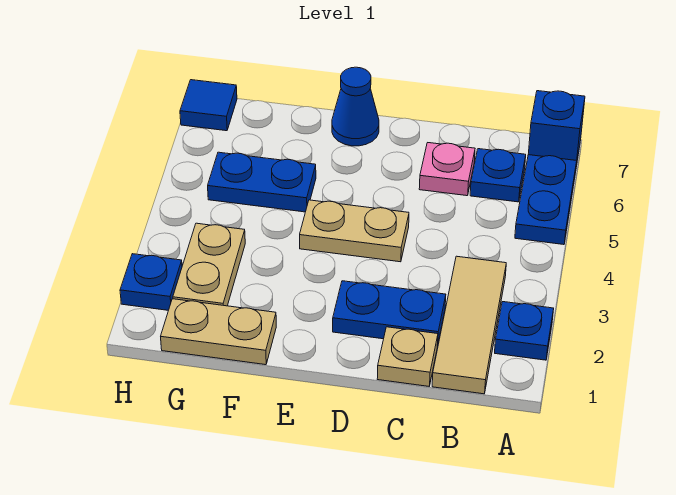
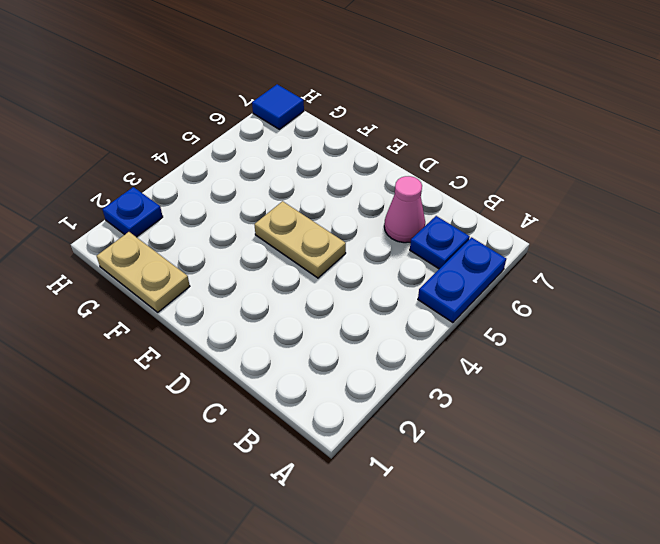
pink 1x1 cone [384,176,425,243] -> pink 1x1 plate [419,143,475,196]
none -> blue 1x1 plate [495,302,554,360]
none -> blue 1x1 brick [528,91,585,167]
none -> tan 1x3 tile [432,256,506,394]

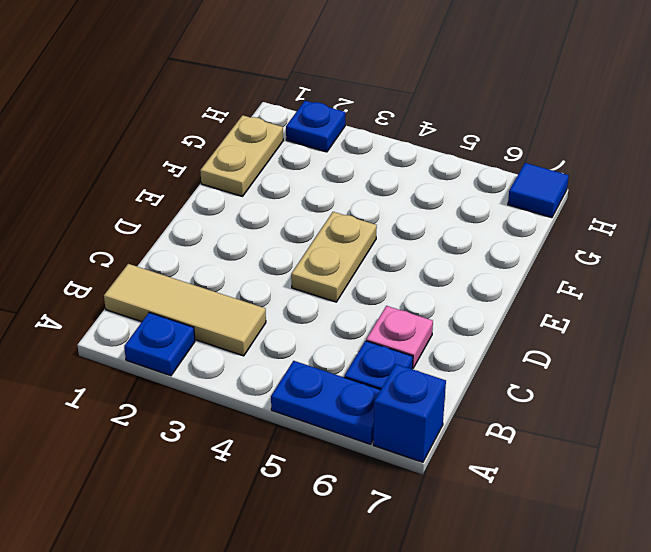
none -> tan 1x1 plate [377,327,438,386]
none -> blue 1x2 plate [333,281,446,346]
none -> blue 1x1 cone [332,67,379,146]

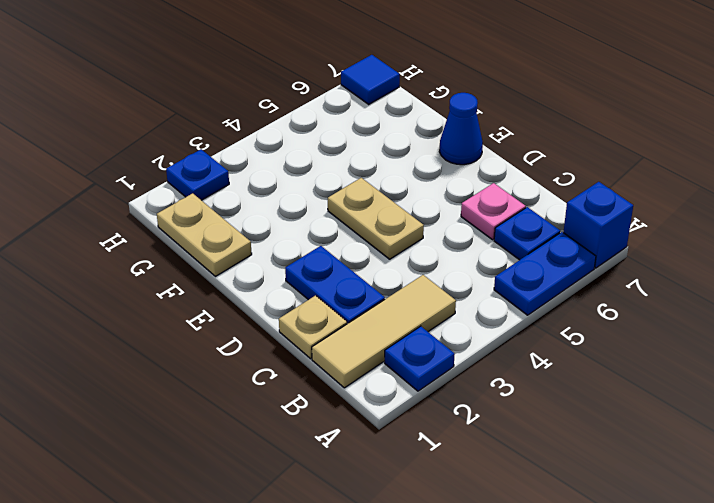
none -> blue 1x2 plate [208,152,316,212]
none -> tan 1x2 plate [173,223,245,306]

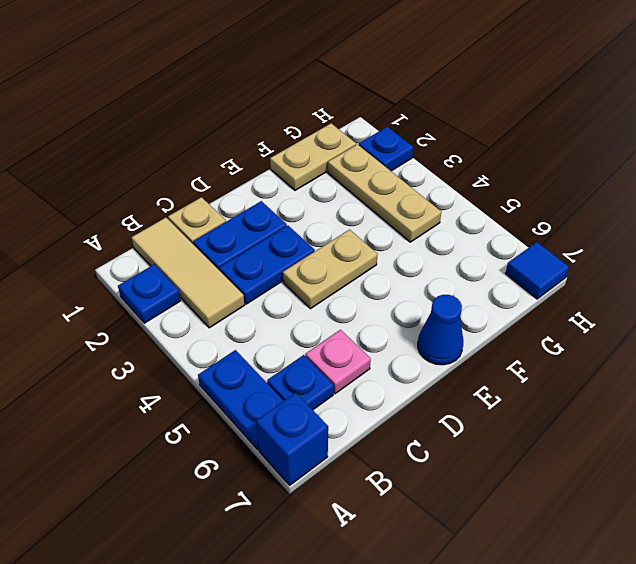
blue 1x2 plate [219,226,315,304] -> blue 1x2 plate moved to [208,152,316,212]
tan 1x3 plate [328,144,441,242] -> tan 1x2 plate [173,223,245,306]

